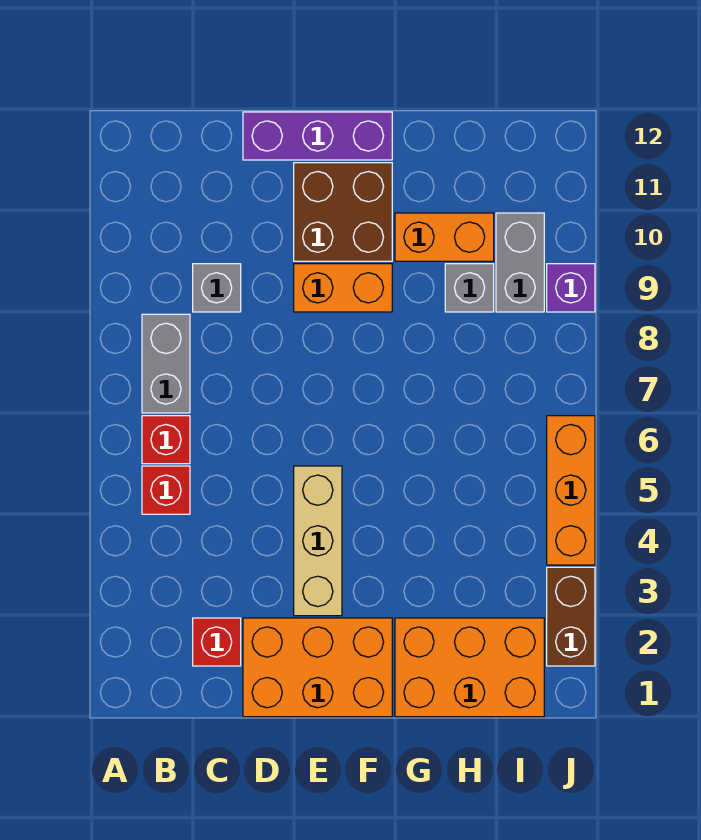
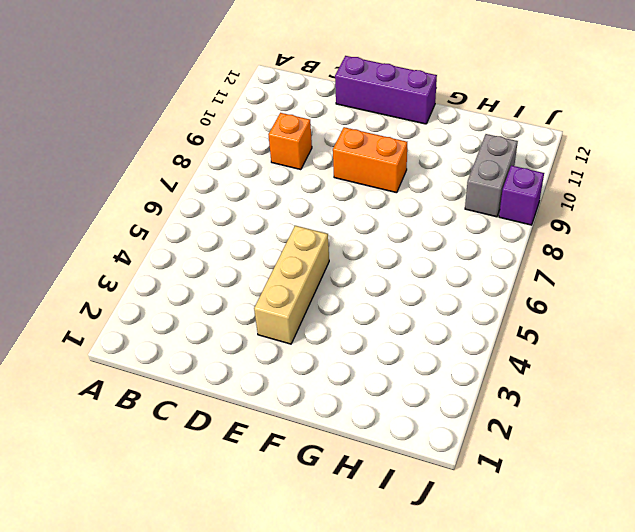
orange 1x1 brick [268,113,312,170] -> grey 1x1 brick [193,264,241,312]
none -> red 1x1 brick [142,466,190,514]
none -> red 1x1 brick [142,416,190,464]
none -> grey 1x2 brick [142,314,190,413]

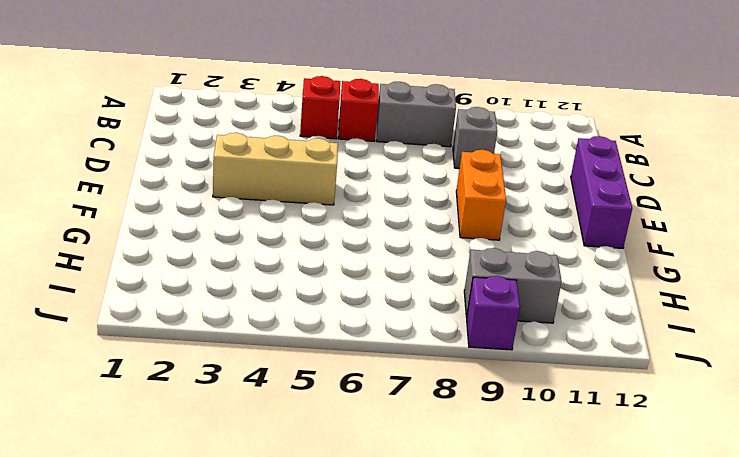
none -> red 1x1 brick [193,618,241,666]
none -> orange 2x3 brick [243,618,392,717]
none -> brown 2x2 brick [294,163,392,261]

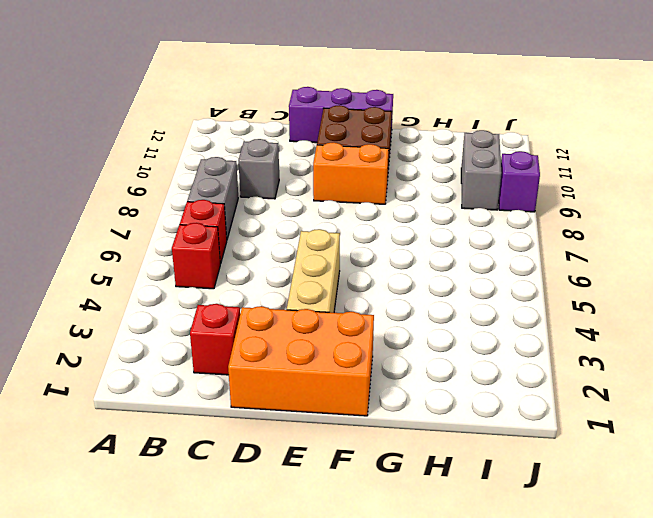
none -> orange 2x3 brick [395,618,544,717]
none -> orange 1x2 brick [395,213,494,261]
none -> grey 1x1 brick [445,264,494,312]

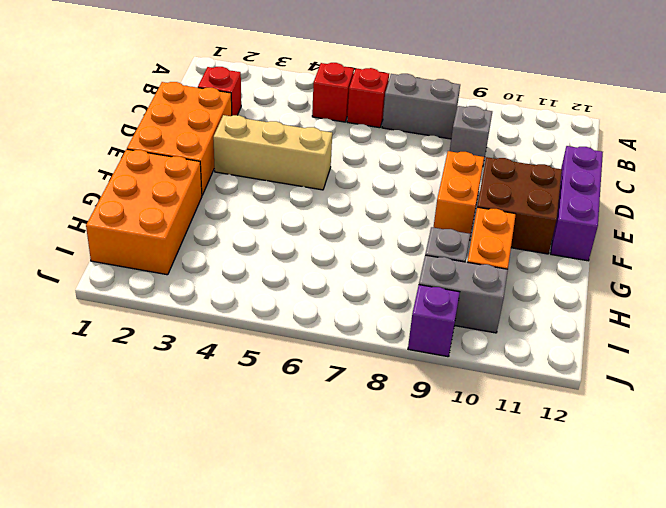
none -> brown 1x2 brick [547,567,595,666]
none -> orange 1x3 brick [547,416,595,565]

